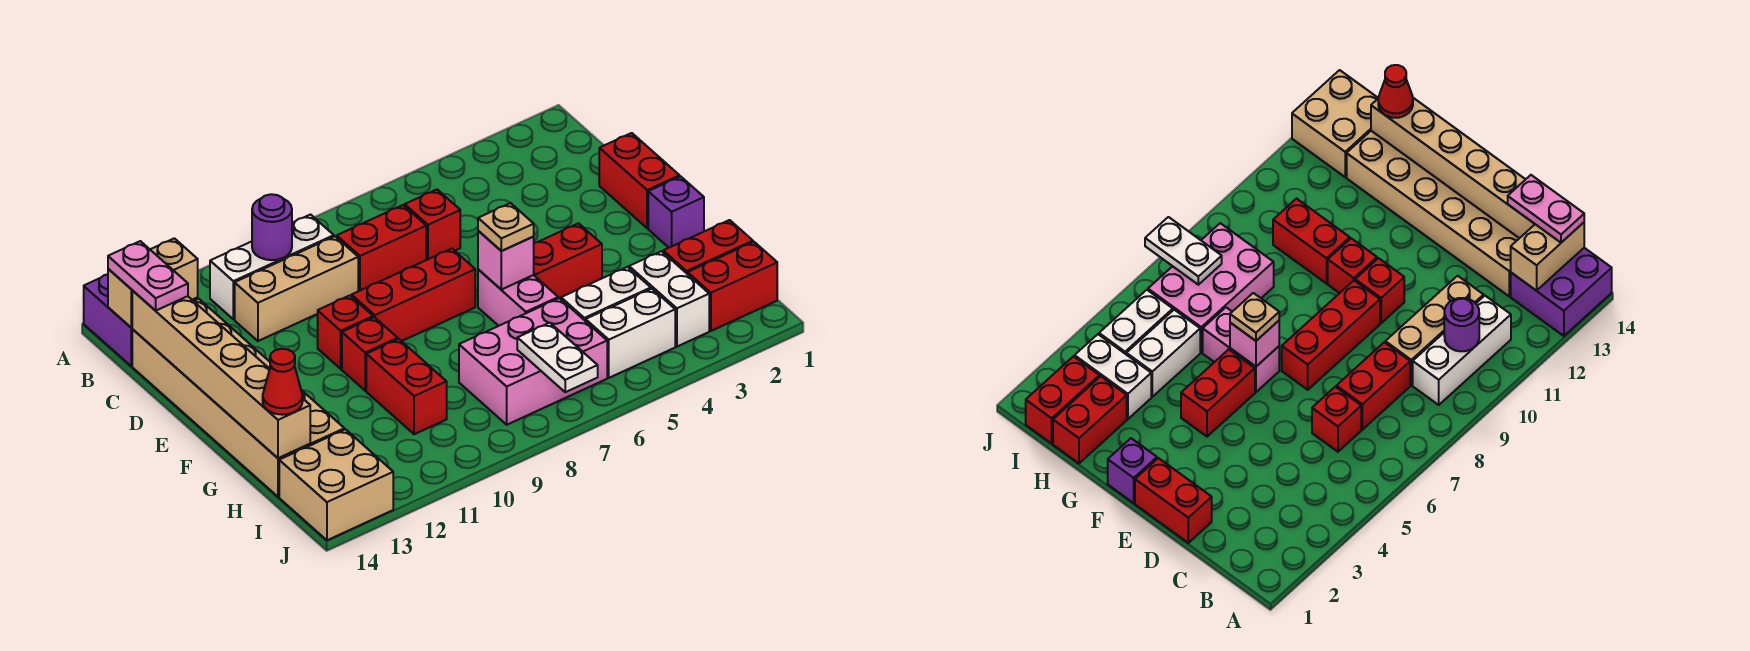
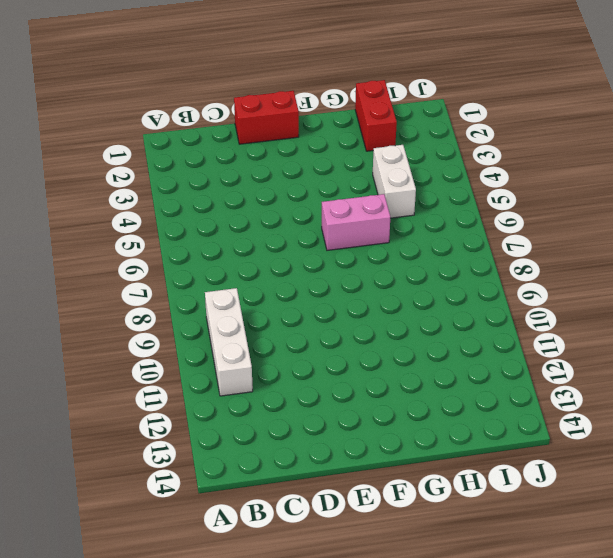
none -> purple 2x2 brick [84,274,198,366]
none -> red 1x1 brick [405,190,460,260]
none -> red 1x2 brick [337,205,426,291]

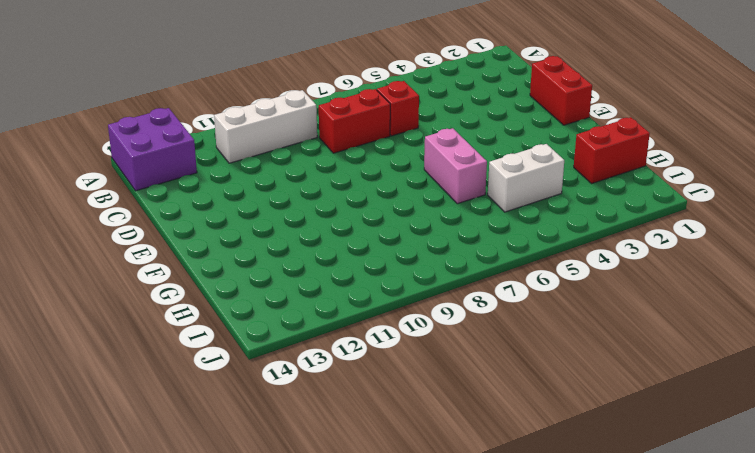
none -> tan 1x3 brick [235,236,358,341]
none -> tan 2x6 brick [132,299,344,497]
none -> red 1x3 brick [352,249,475,341]

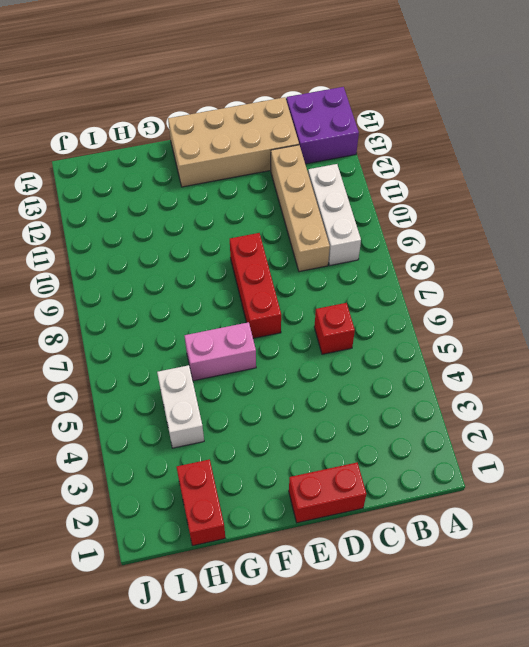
tan 1x4 brick [271,145,330,272] -> tan 1x3 brick [235,236,358,341]
tan 2x4 brick [168,97,299,187] -> tan 2x6 brick [132,299,344,497]
none -> red 1x2 brick [337,205,426,291]
none -> red 1x1 brick [318,295,373,369]
none -> purple 1x1 brick [648,176,704,247]

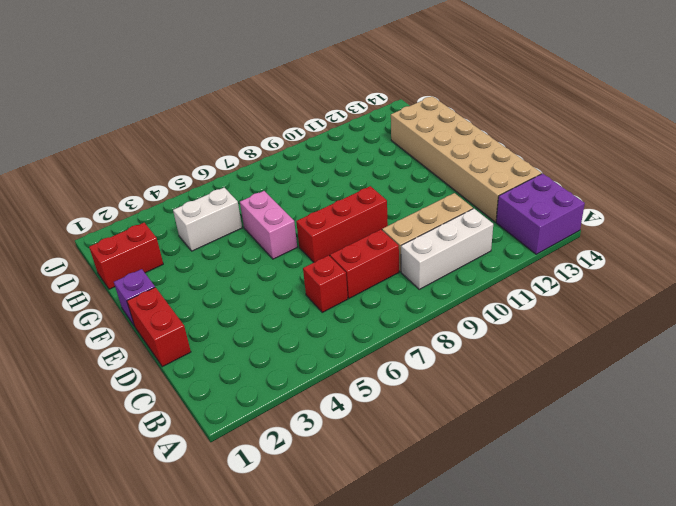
none -> red 1x1 brick [318,295,373,369]
none -> red 1x2 brick [534,223,602,299]
none -> red 1x1 brick [342,317,398,391]

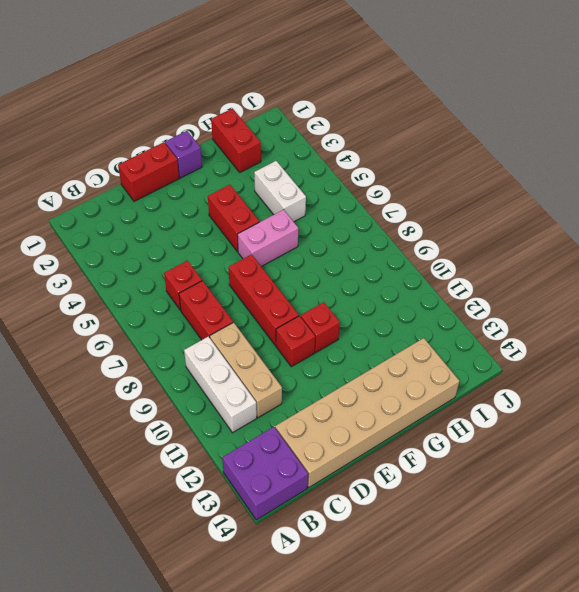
none -> red 1x2 brick [366,339,447,434]
none -> white 1x2 brick [629,251,709,347]
none -> pink 2x3 brick [459,298,607,425]

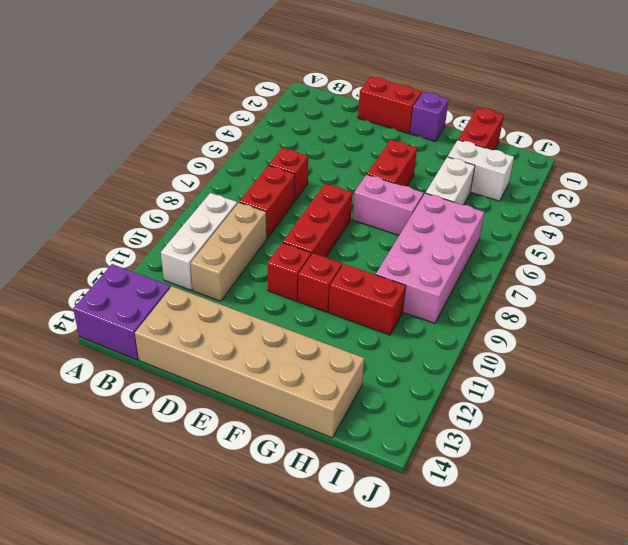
pink 2x4 brick [376,193,484,323] -> pink 2x3 brick [459,298,607,425]
none -> red 1x2 brick [688,242,777,331]
none -> white 1x2 brick [586,289,675,378]
none -> tan 2x2 brick [279,429,393,540]

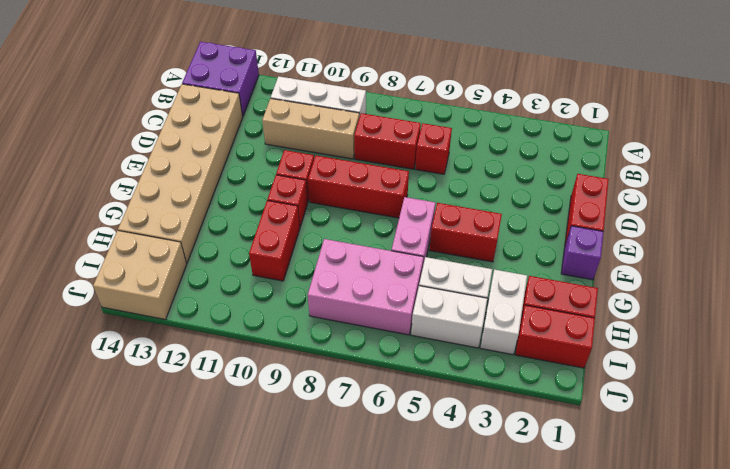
none -> purple 1x1 round brick [252,194,292,260]
none -> tan 1x2 brick [108,238,198,328]
none -> tan 1x6 brick [132,291,310,458]

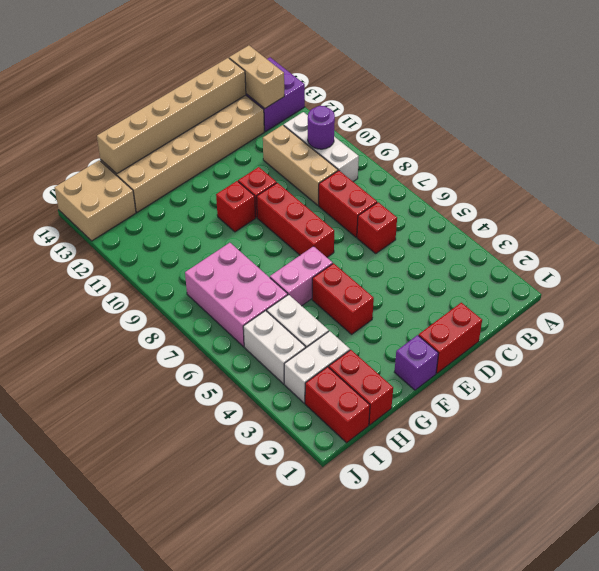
none -> red 1x2 brick [366,339,447,434]
none -> pink 1x1 brick [478,231,534,290]
none -> white 1x2 plate [517,323,598,392]

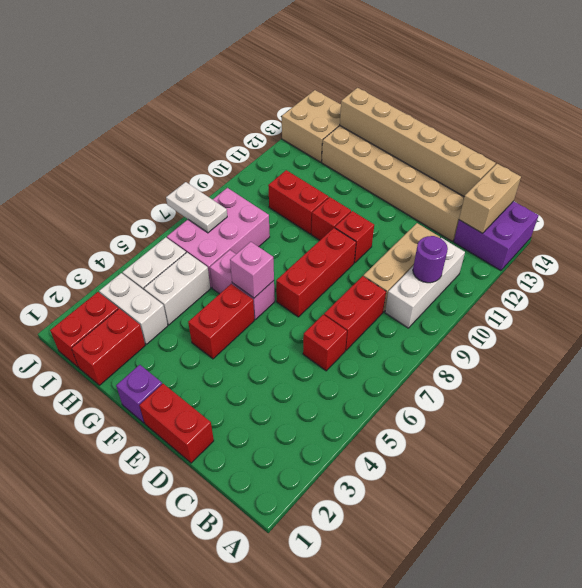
none -> pink 1x2 plate [108,241,188,311]
none -> tan 1x1 plate [478,203,534,251]
none -> red 1x1 cone [263,349,303,415]

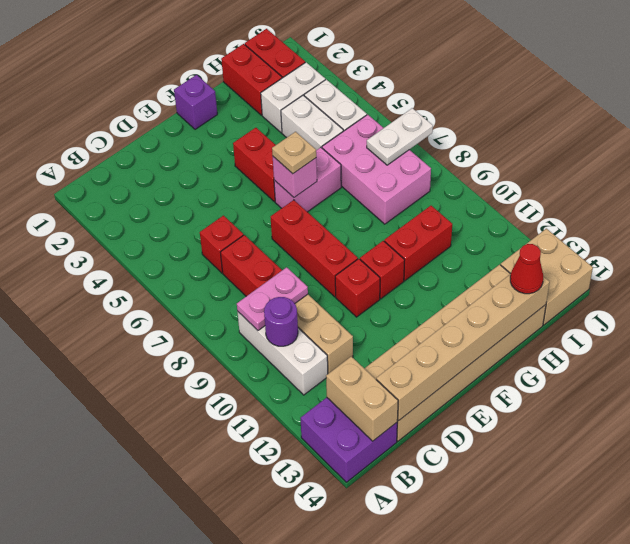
pink 1x2 plate [237,267,308,330] -> pink 1x2 plate moved to [108,241,188,311]
none -> red 1x2 brick [599,133,680,228]

